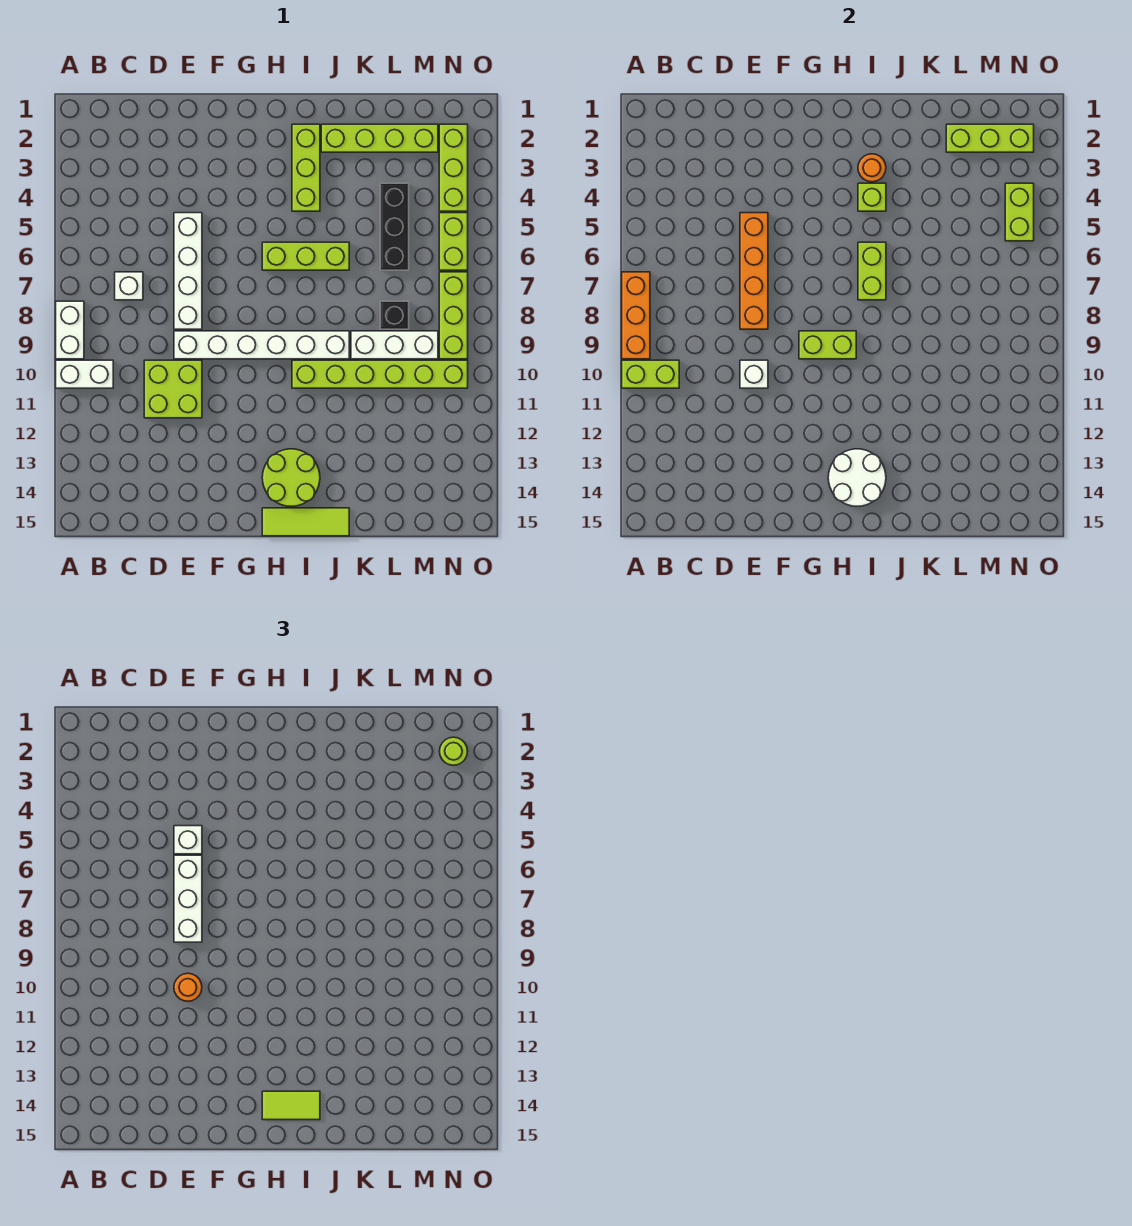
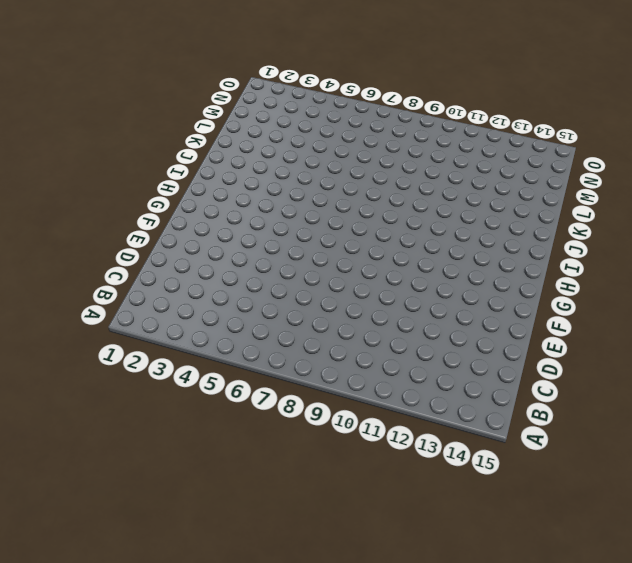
none -> white 1x2 brick [56,301,84,359]
none -> white 1x2 brick [56,360,113,388]
none -> white 1x1 brick [115,272,143,300]
none -> lime 2x2 brick [144,360,202,418]

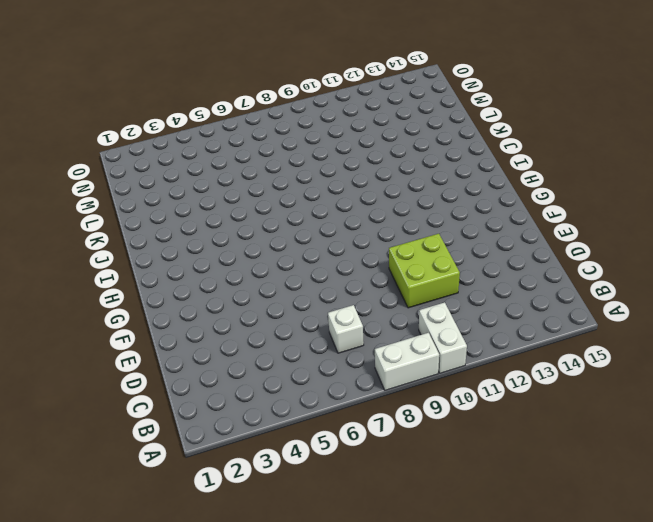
none -> white 1x4 brick [174,213,202,329]
none -> white 1x6 brick [174,331,349,359]
none -> lime 1x3 brick [262,242,349,270]
none -> lime 2x2 round brick [262,449,320,506]

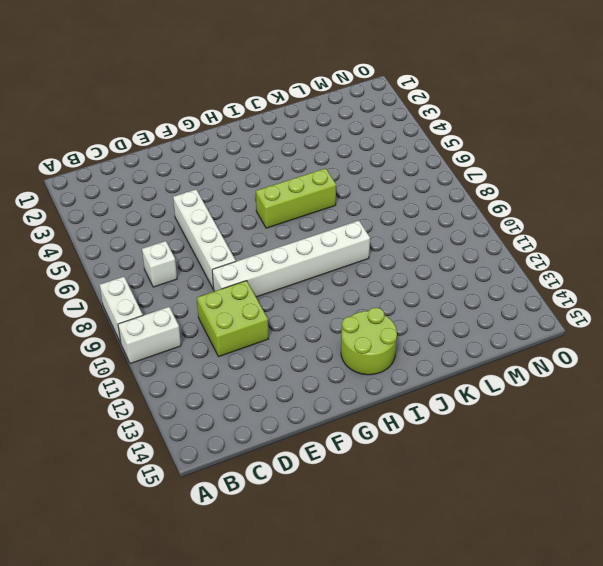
none -> lime 1x3 tile [262,508,349,536]
none -> lime 1x3 brick [292,124,320,211]
none -> lime 1x6 brick [292,360,468,388]
none -> lime 1x4 brick [321,124,438,152]

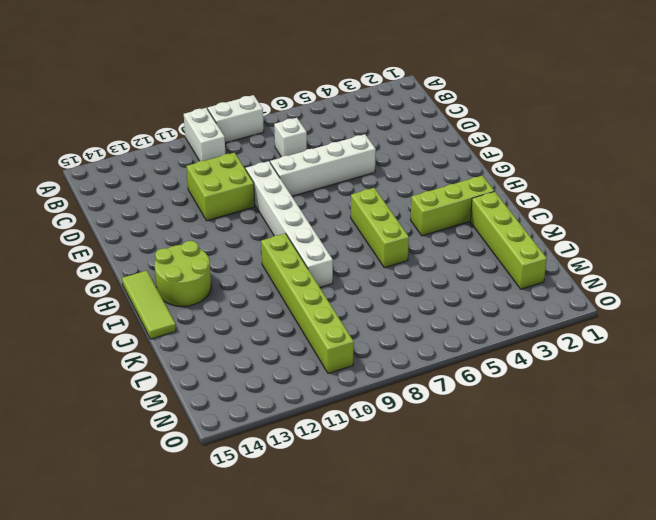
none -> white 1x3 brick [351,331,438,359]
none -> black 1x3 brick [380,183,409,270]
none -> black 1x1 brick [380,301,409,329]
none -> lime 1x3 brick [439,124,468,211]

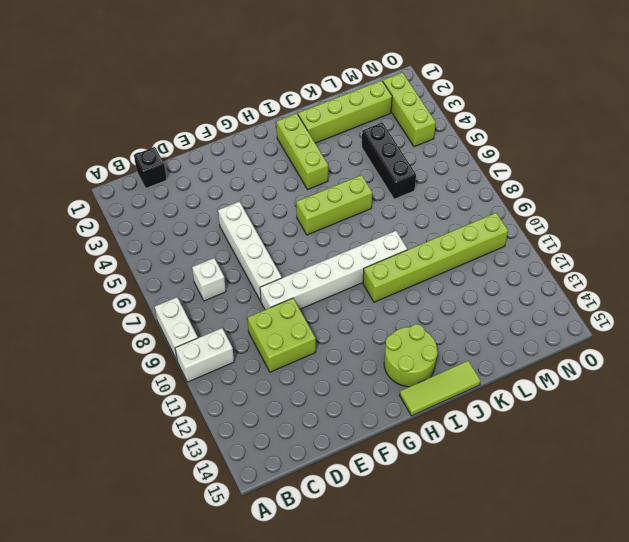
black 1x1 brick [134,147,167,188] -> black 1x1 brick moved to [380,301,409,329]
none -> white 1x3 brick [351,331,438,359]
none -> lime 1x2 brick [439,213,468,270]
none -> lime 1x3 brick [439,272,468,359]
none -> orange 1x3 brick [622,272,650,359]

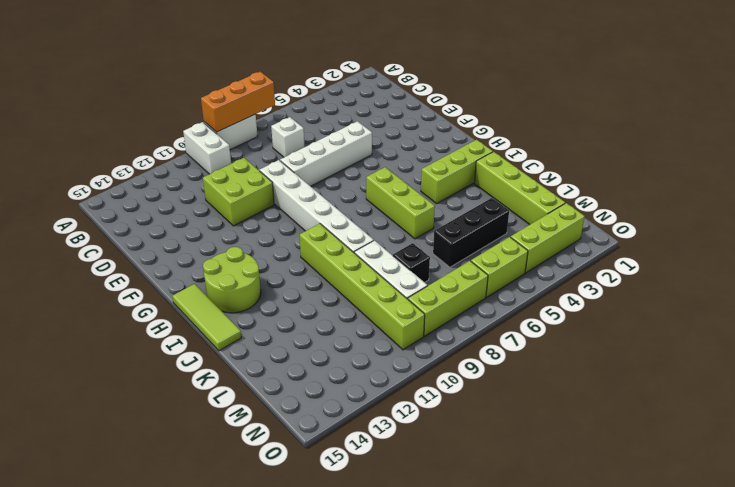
none -> lime 1x2 brick [622,360,679,388]
none -> orange 1x4 brick [740,213,768,329]
none -> white 1x1 brick [740,360,768,388]
none -> lime 1x2 brick [799,331,856,359]

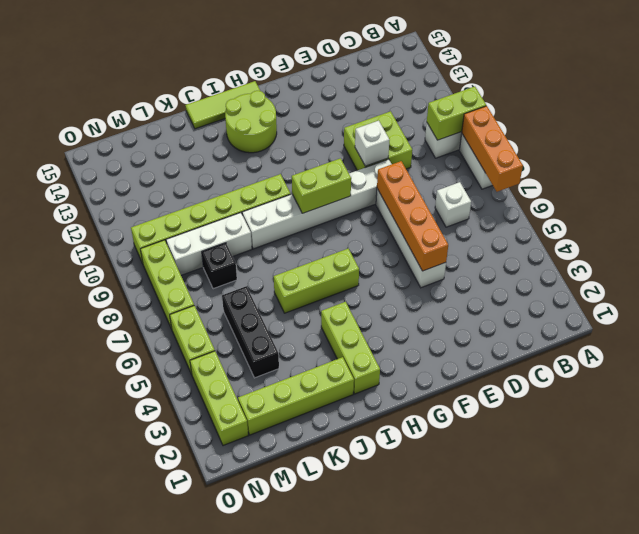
none -> white 2x2 round brick [828,449,886,506]
none -> orange 1x1 round brick [858,154,886,182]
none -> lime 1x1 brick [858,183,886,211]
none -> lime 1x2 brick [858,242,886,300]

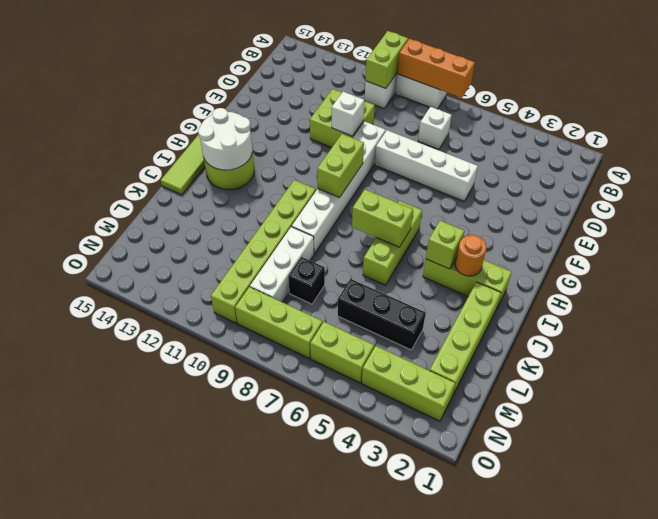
none -> orange 1x4 brick [740,213,768,329]
none -> lime 1x3 brick [946,124,1034,152]
none -> lime 1x2 brick [1005,183,1034,241]
none -> white 1x1 brick [174,826,202,854]

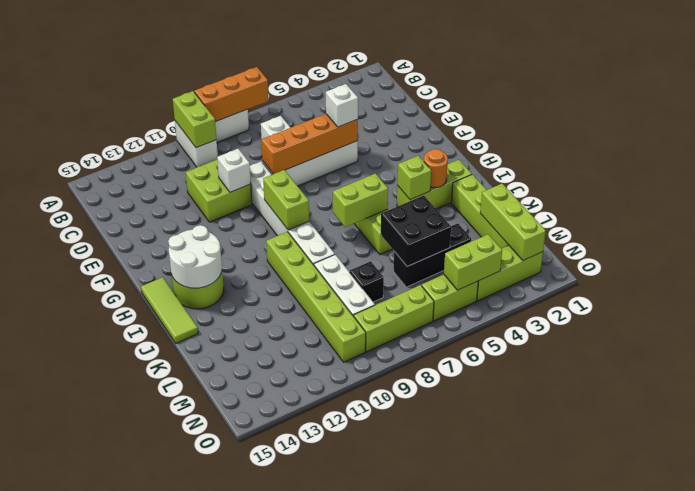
black 2x2 brick [381,195,451,266] -> none
none -> white 1x3 brick [174,855,202,942]
none -> orange 1x1 round brick [174,973,202,1001]
none -> lime 1x2 tile [262,1091,320,1120]
none -> lime 1x1 round brick [439,737,468,765]

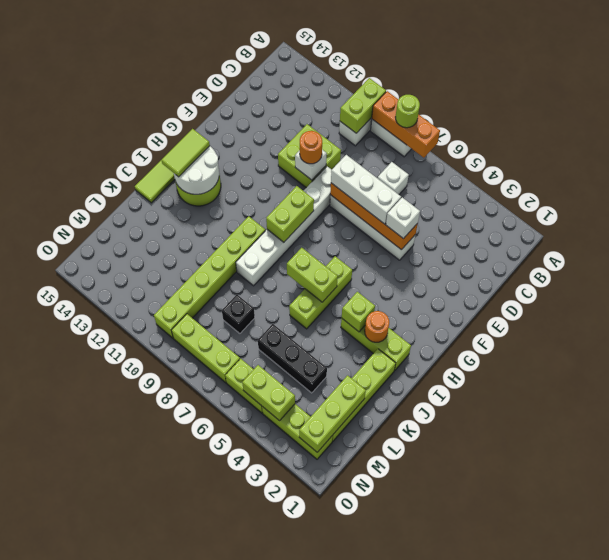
lime 1x1 round brick [396,95,420,128] -> lime 1x1 round brick moved to [439,737,468,765]
none -> white 1x3 brick [351,331,438,359]

